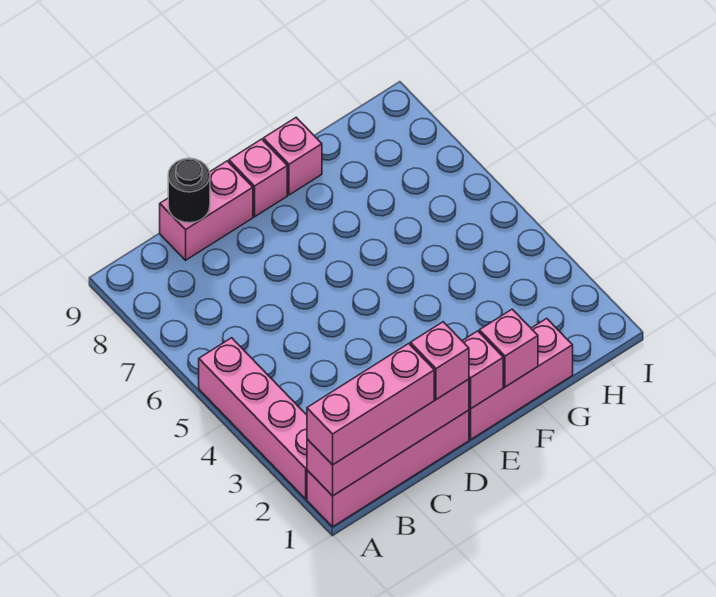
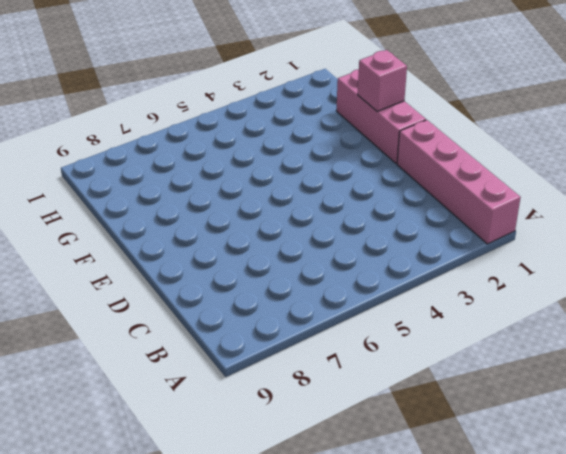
none -> pink 1x4 brick [199,338,307,499]
none -> pink 1x2 brick [160,161,253,260]
none -> pink 1x1 brick [229,139,287,217]

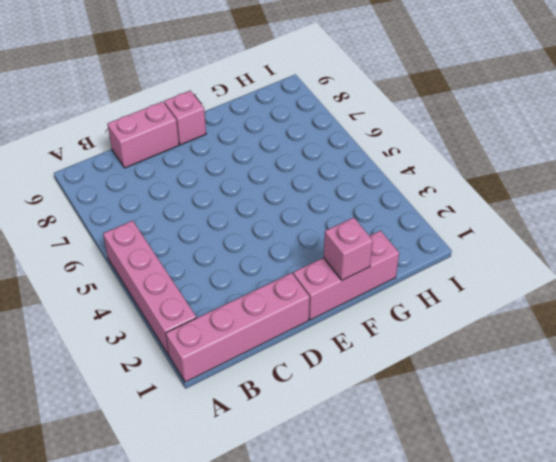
none -> pink 1x1 brick [263,117,322,195]
none -> pink 1x4 brick [307,379,469,496]
none -> black 1x1 round brick [168,158,210,223]

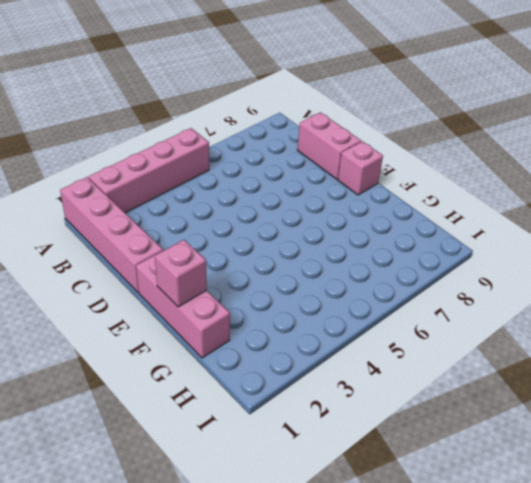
none -> pink 1x1 brick [263,117,322,195]
none -> pink 1x4 brick [307,379,469,496]
none -> black 1x1 round brick [168,158,210,223]

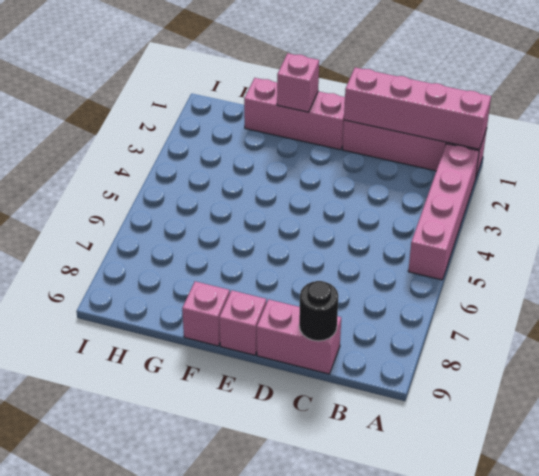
none -> pink 1x1 brick [462,331,503,409]
none -> pink 1x3 brick [307,343,434,465]
none -> pink 1x1 brick [410,322,469,399]

